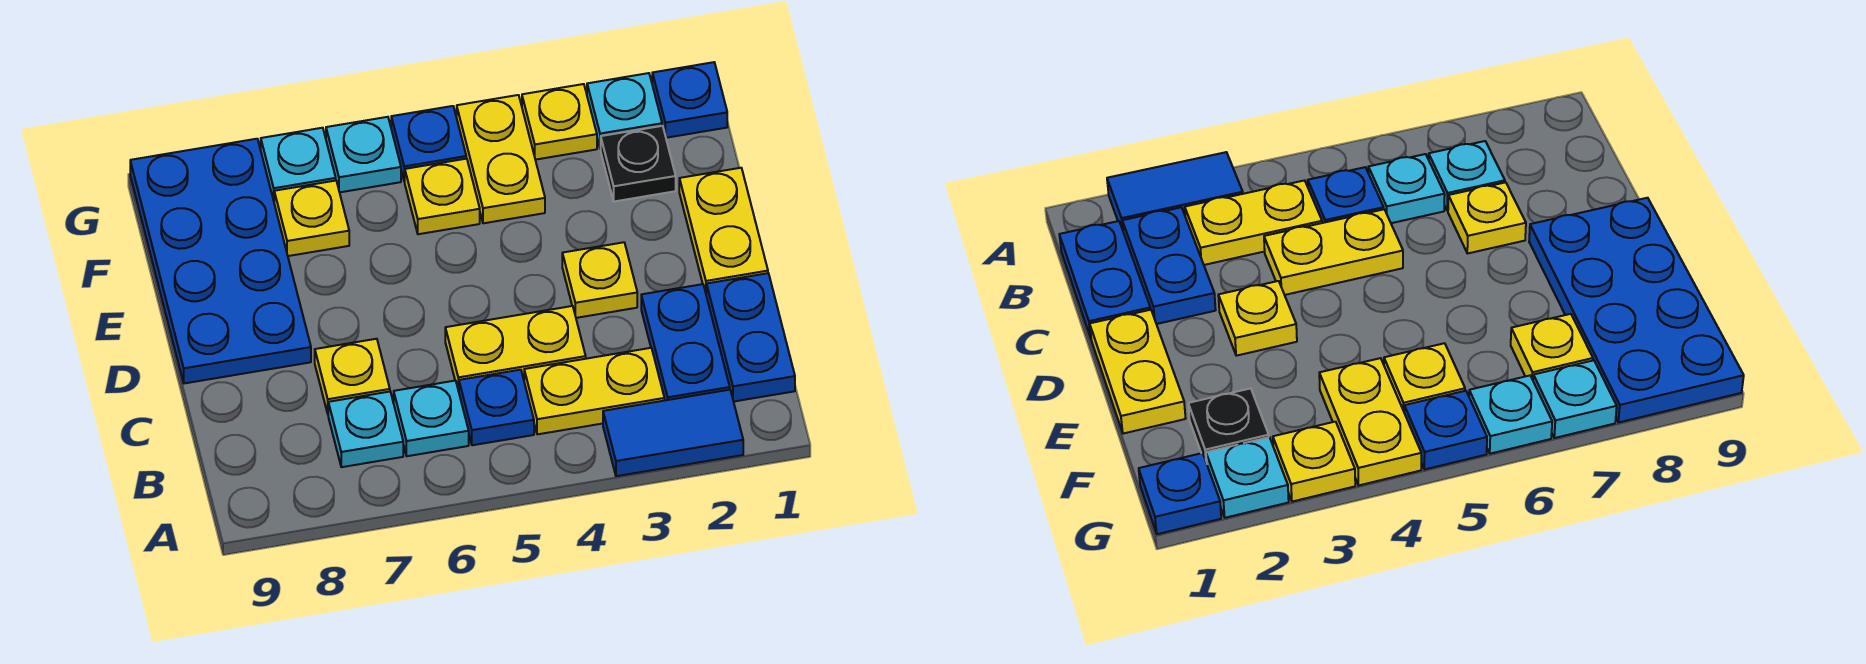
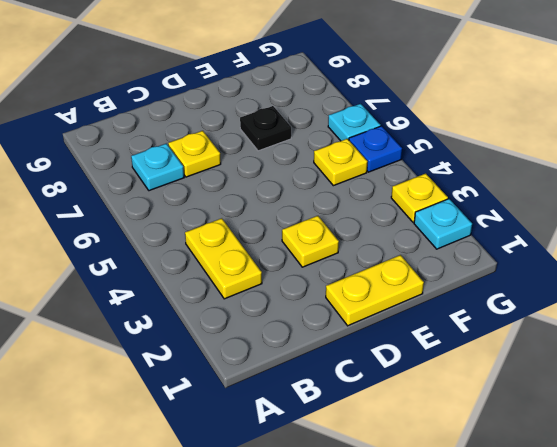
black 1x1 plate [240,106,291,151] -> black 1x1 plate moved to [601,126,676,201]
none -> blue 1x2 tile [603,390,743,476]
none -> blue 1x2 plate [706,273,795,402]
none -> blue 1x2 plate [641,284,730,401]

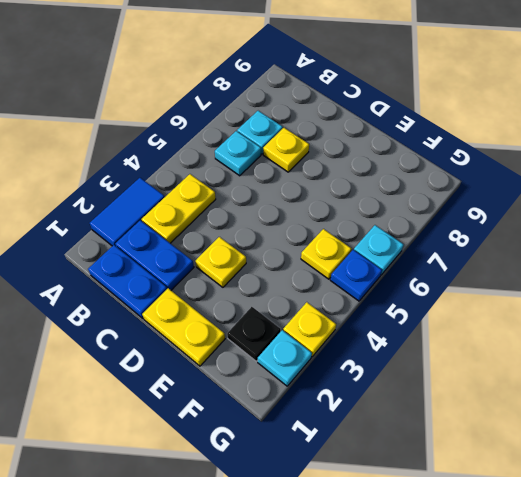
none -> blue 1x1 plate [459,370,534,445]
none -> yellow 1x2 plate [445,306,586,391]
none -> blue 2x4 plate [130,139,311,383]

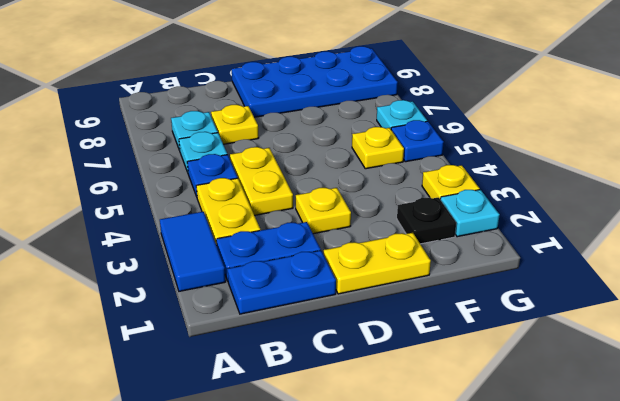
none -> yellow 1x2 plate [457,95,545,223]
none -> yellow 1x1 plate [274,181,349,256]
none -> blue 1x1 plate [652,62,727,138]

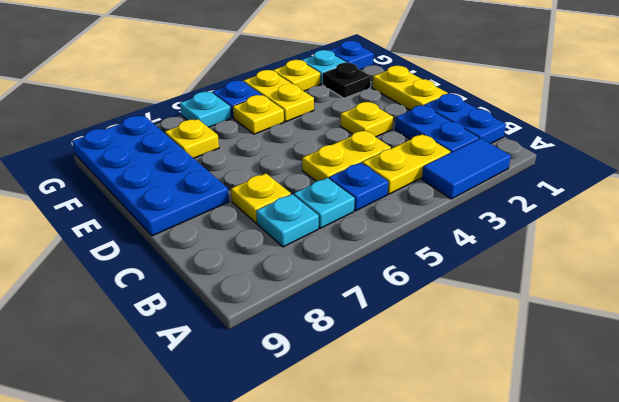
none -> cyan 1x1 plate [261,128,336,200]

